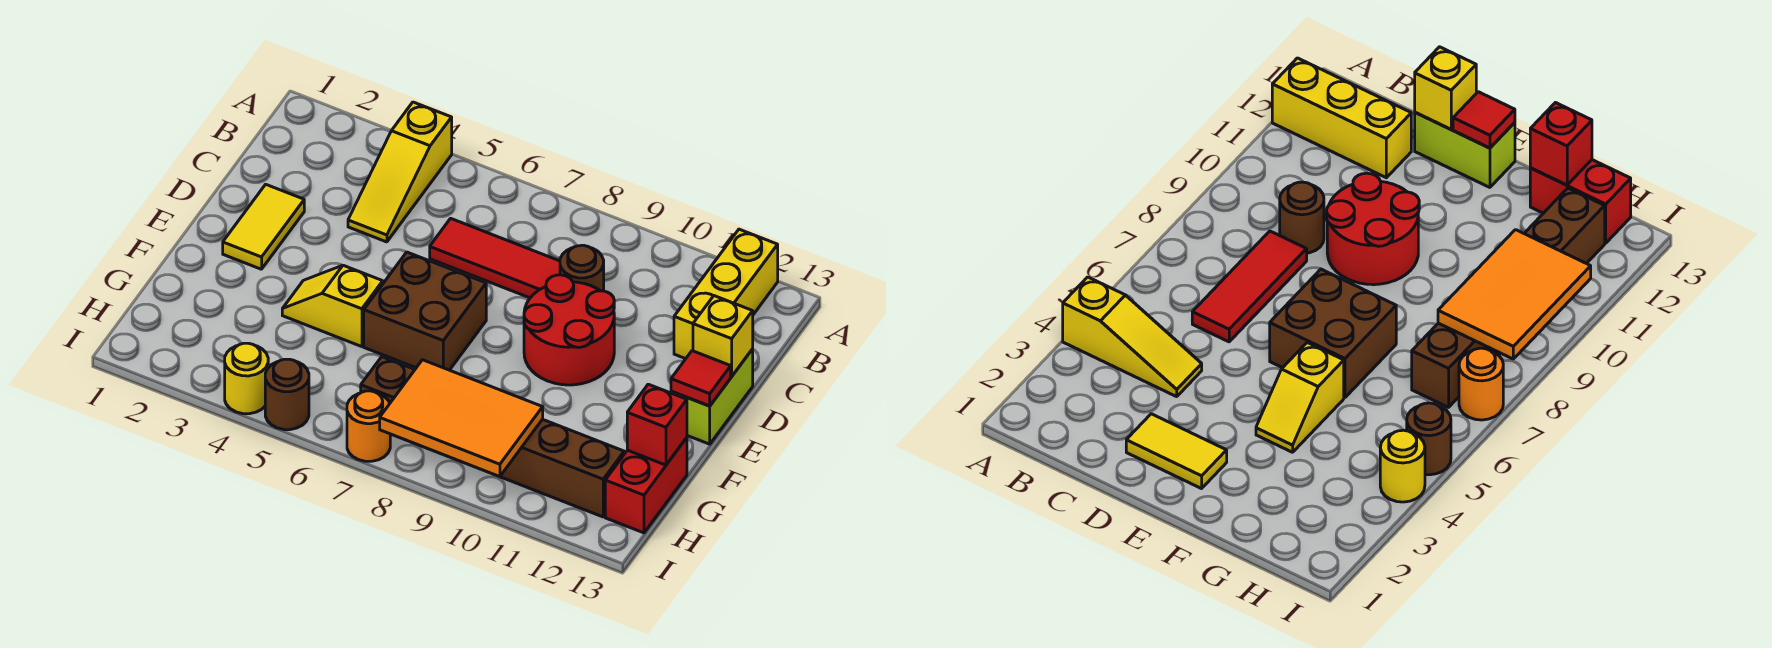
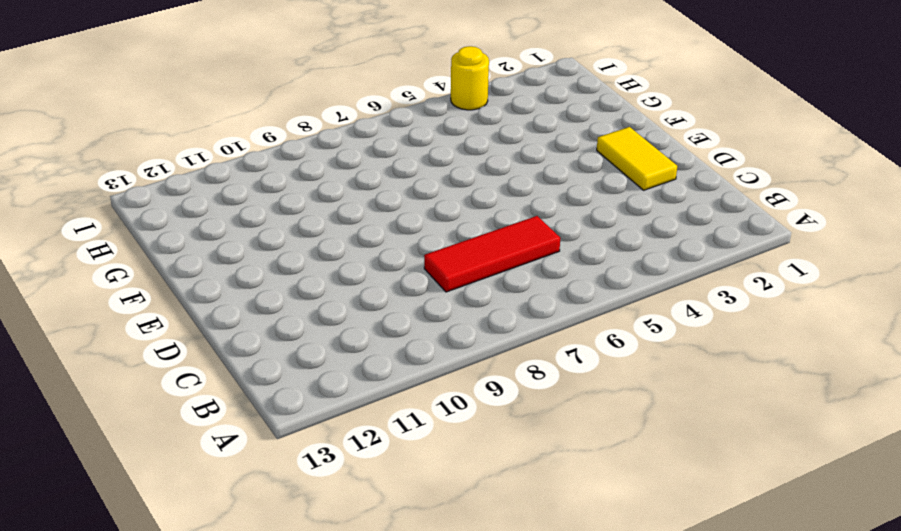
none -> yellow 1x3 slope [348,102,452,242]
none -> yellow 1x3 brick [674,229,778,359]
none -> brown 1x1 round brick [560,245,604,291]

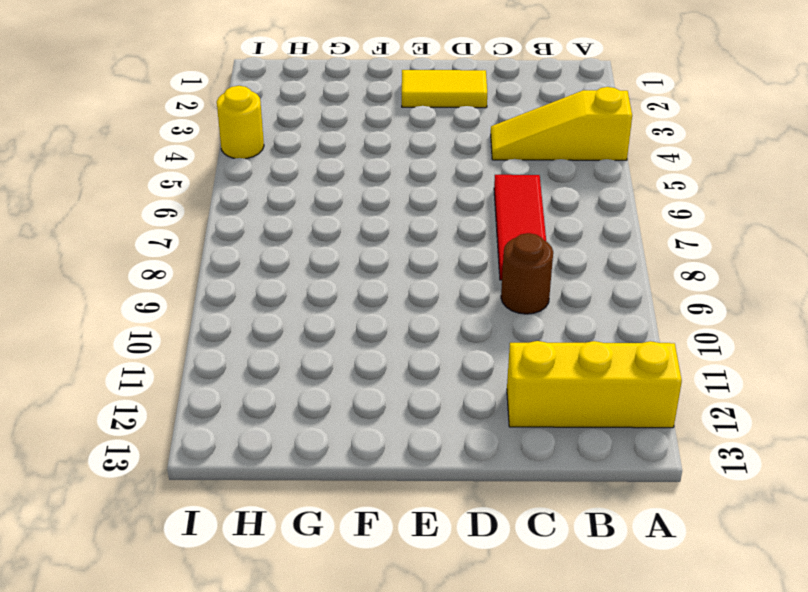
none -> red 2x2 round brick [524,275,614,385]
none -> lime 1x2 brick [671,349,753,444]
none -> brown 2x2 brick [364,252,486,370]

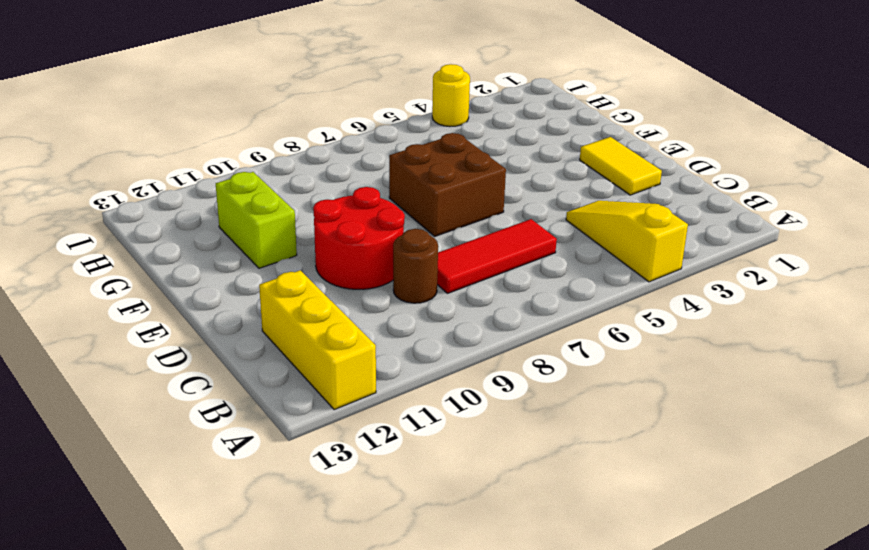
lime 1x2 brick [216,172,297,268] -> lime 1x2 brick moved to [671,349,753,444]
none -> yellow 1x2 slope [282,265,383,347]
none -> red 1x2 brick [605,438,687,533]
none -> brown 1x6 brick [361,357,624,517]

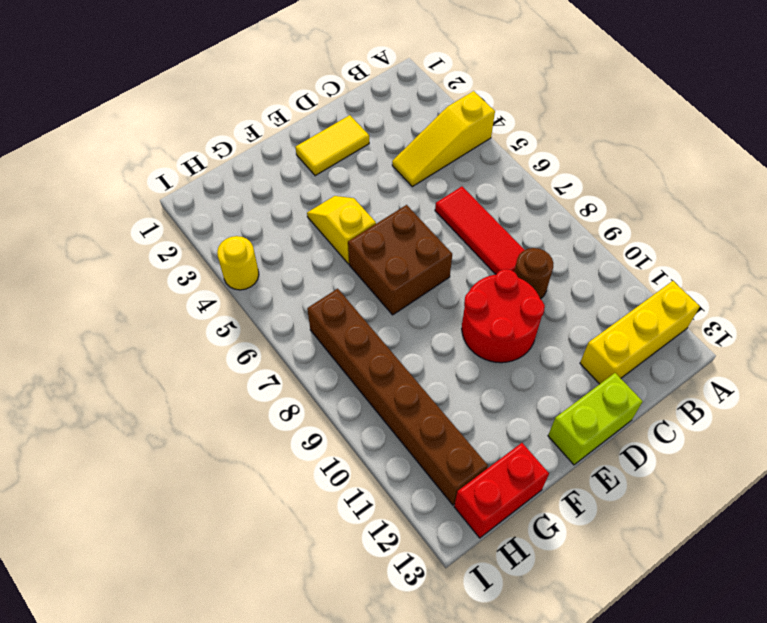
none -> brown 1x1 round brick [265,359,309,430]
none -> orange 1x1 round brick [347,391,390,461]
none -> yellow 1x1 brick [693,296,753,376]

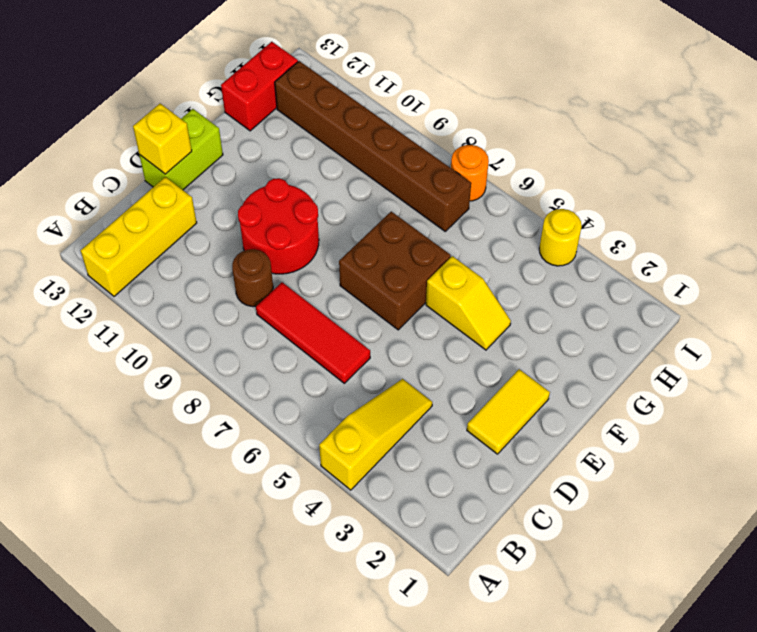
none -> brown 1x1 round brick [265,359,309,430]
none -> red 1x1 tile [671,351,731,406]
none -> red 1x1 brick [627,384,687,465]

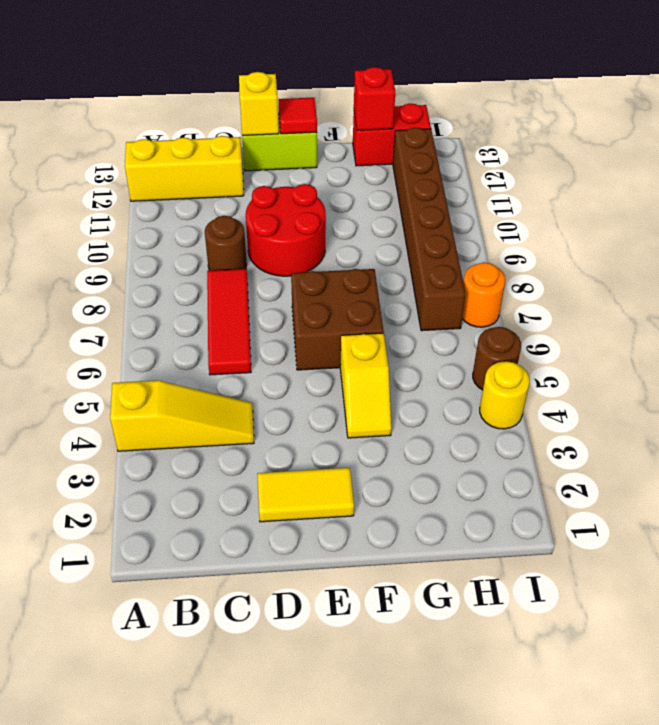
none -> orange 2x3 tile [380,360,543,477]

